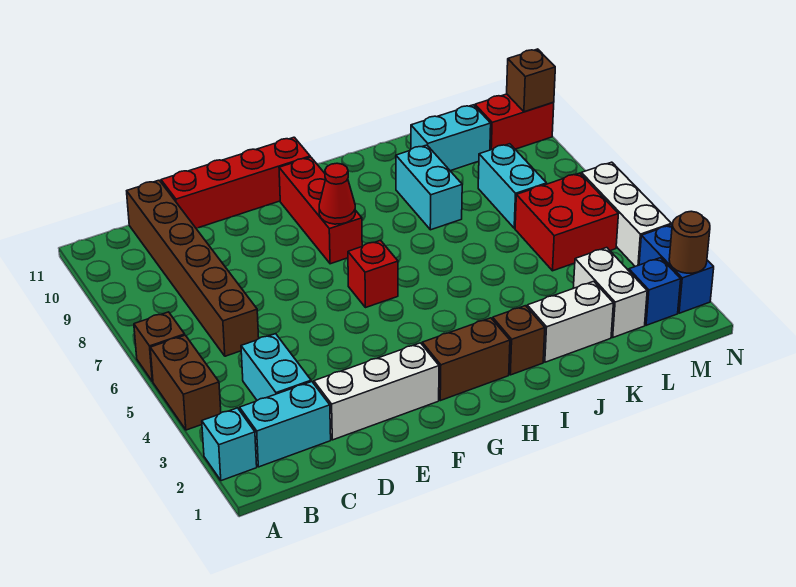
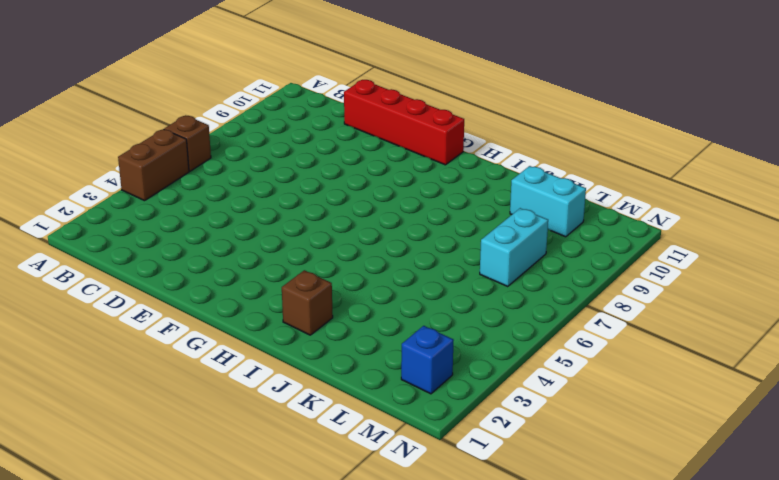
none -> cyan 1x1 brick [202,408,257,481]
none -> cyan 1x2 brick [240,381,331,467]
none -> cyan 1x2 brick [241,334,311,400]

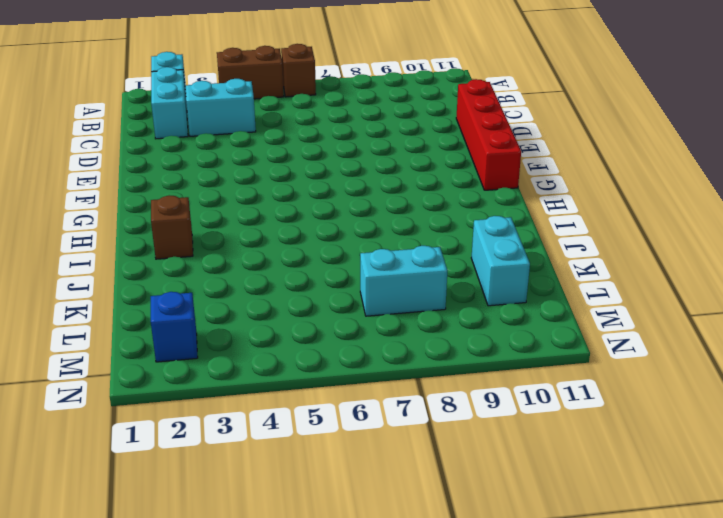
none -> brown 1x6 brick [127,180,259,356]
none -> white 1x3 brick [314,343,439,440]
none -> brown 1x2 brick [422,318,510,401]

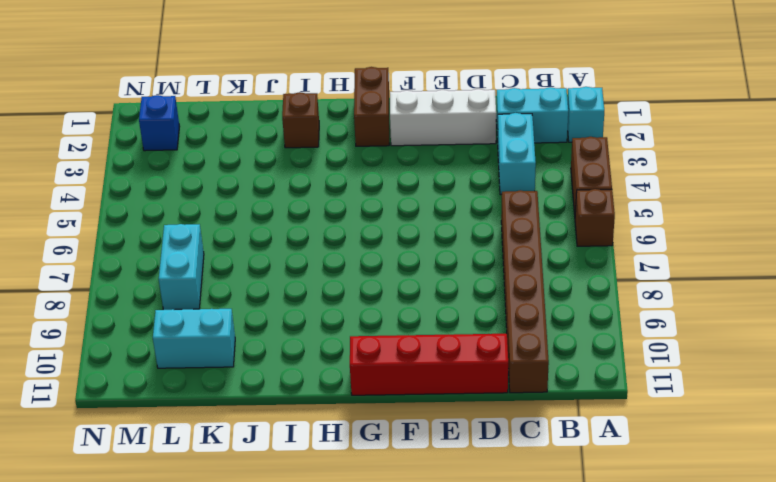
brown 1x2 brick [354,67,389,146] -> brown 1x2 brick turned to [422,318,510,401]
none -> red 1x1 brick [348,240,398,308]
none -> red 1x3 brick [279,157,362,264]
none -> white 1x2 brick [527,281,613,362]

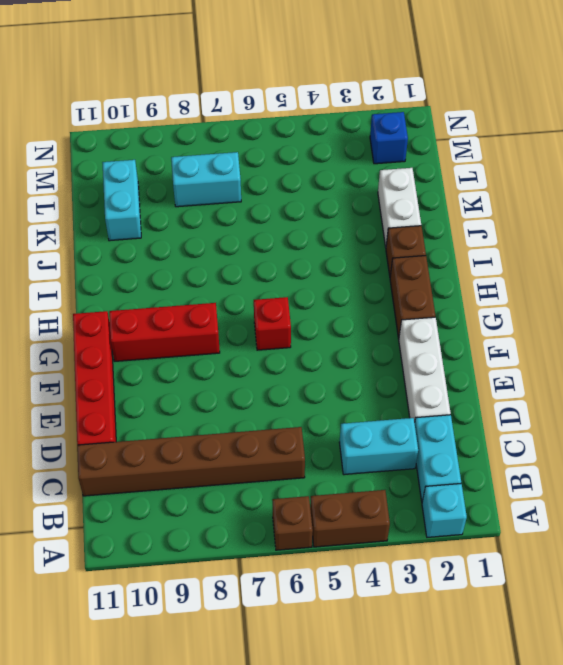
none -> cyan 1x2 brick [396,145,462,230]
none -> white 1x2 brick [573,248,647,337]
none -> red 2x2 brick [515,173,618,271]

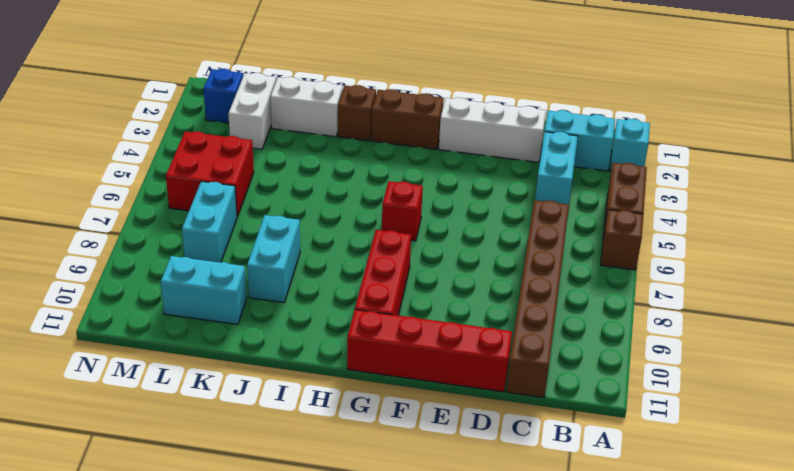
none -> red 1x2 brick [475,94,554,150]
none -> blue 1x2 brick [639,225,714,313]
none -> white 1x3 brick [581,162,671,266]

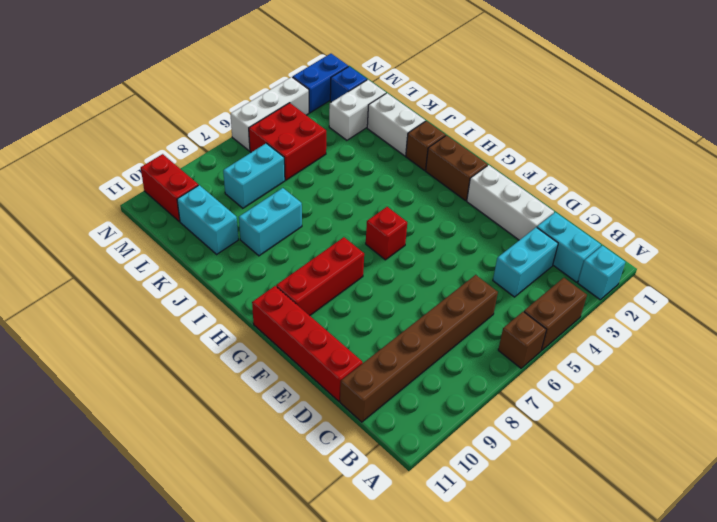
none -> red 1x1 cone [319,163,355,224]
none -> brown 1x1 round brick [669,211,710,273]
none -> brown 1x1 brick [507,49,555,112]

